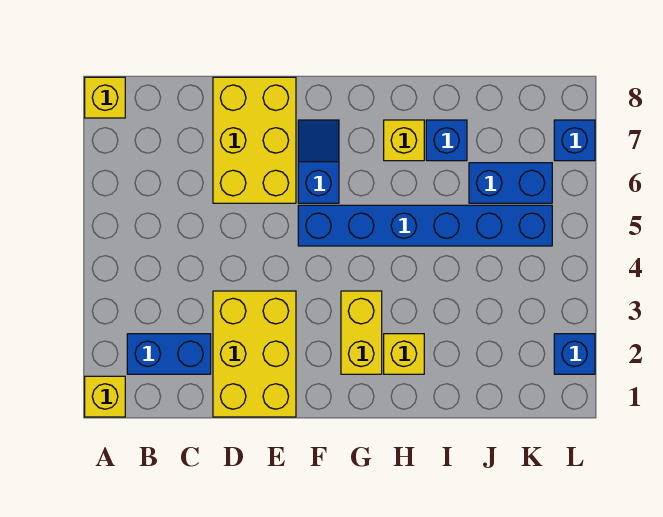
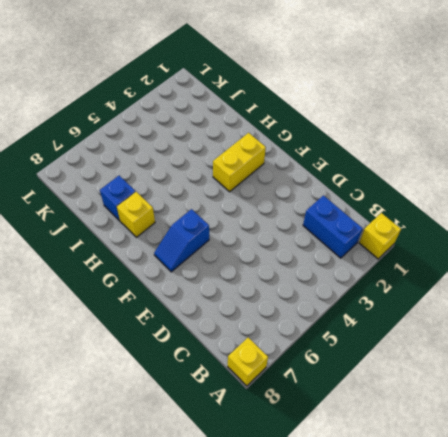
none -> yellow 2x3 brick [213,291,296,417]
none -> yellow 2x3 brick [213,77,296,203]
none -> blue 1x6 brick [298,205,552,246]

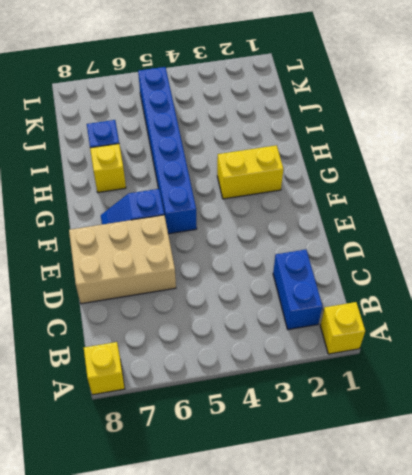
tan 2x3 brick [69,215,176,304] -> yellow 2x3 brick [213,77,296,203]
none -> yellow 2x3 brick [213,291,296,417]
none -> yellow 1x1 brick [384,334,424,374]
none -> blue 1x2 brick [469,163,552,203]

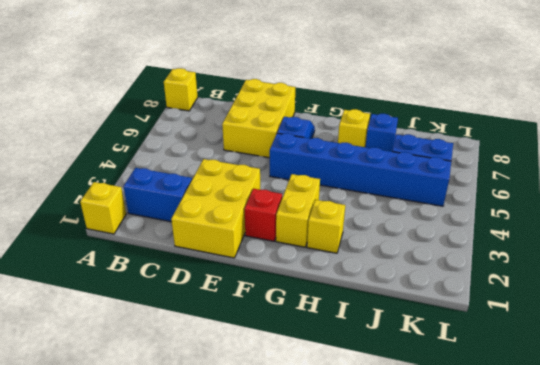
red 1x1 brick [245,189,282,241] -> none
none -> blue 1x1 brick [554,334,595,374]
none -> blue 1x1 brick [554,120,595,161]

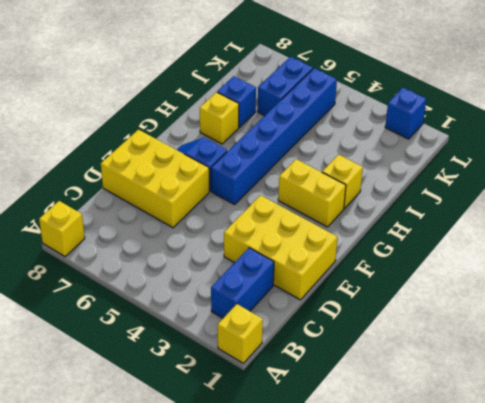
none -> blue 1x1 brick [554,120,595,161]

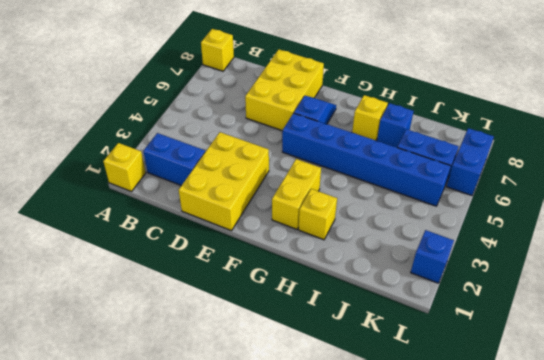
blue 1x2 brick [446,128,494,195] -> blue 1x1 brick [554,120,595,161]

